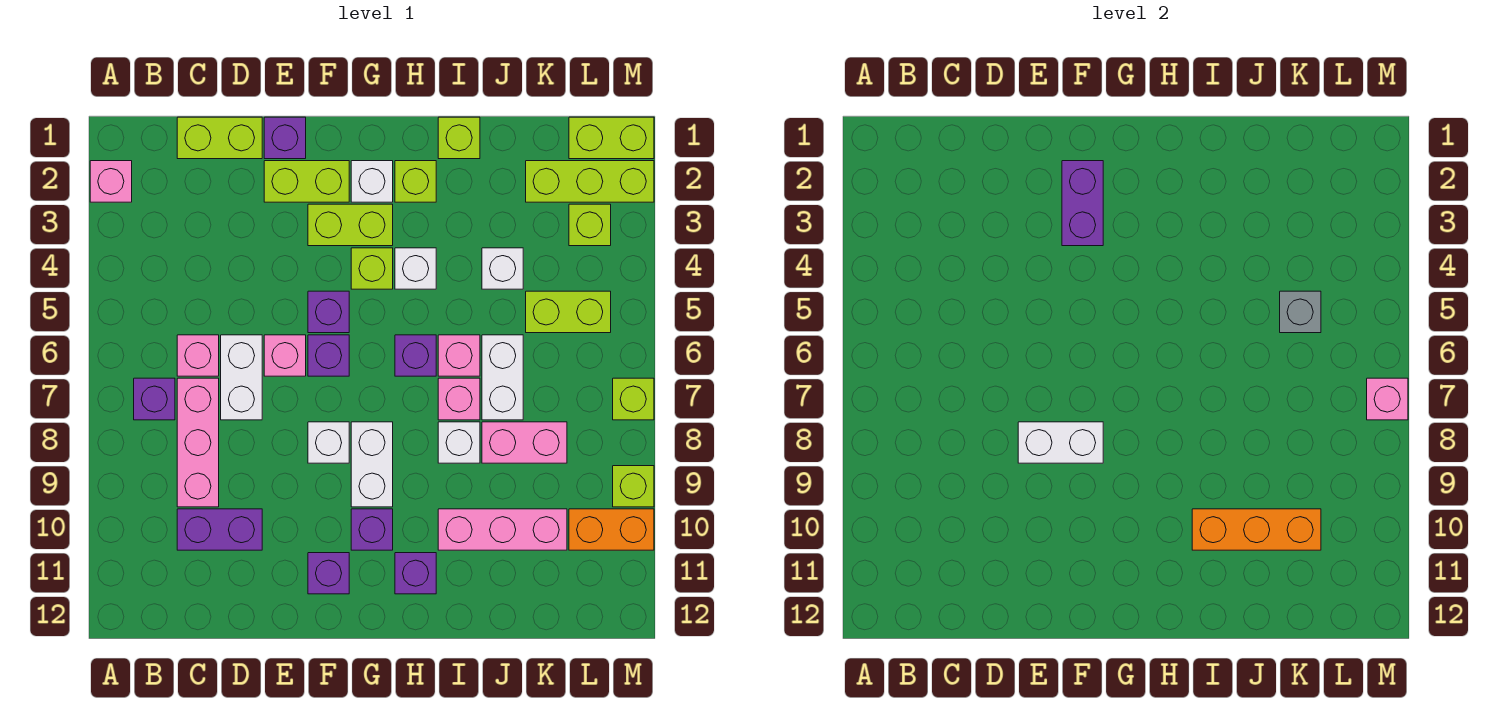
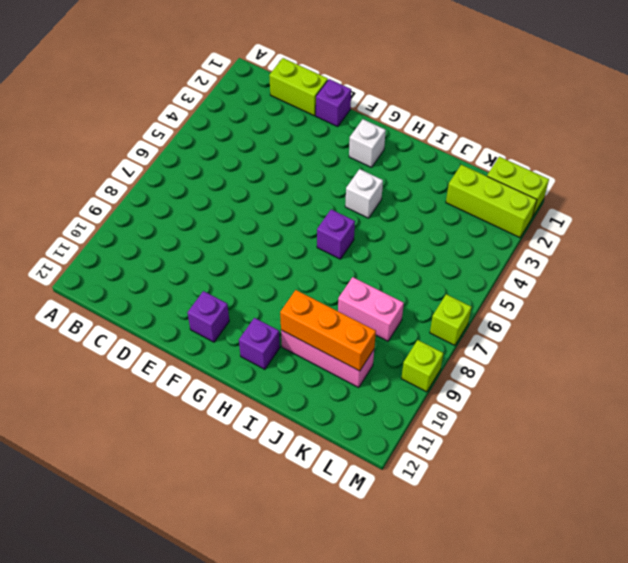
none -> pink 1x1 brick [90,161,132,202]
none -> purple 1x1 brick [134,378,175,420]
none -> pink 1x1 brick [177,335,219,376]
none -> pink 1x3 brick [177,378,219,507]

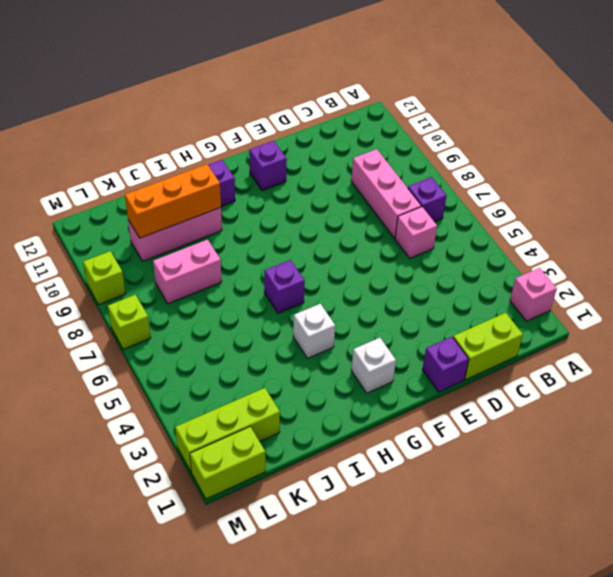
none -> purple 1x2 brick [177,509,262,550]
none -> white 1x2 brick [221,335,262,420]
none -> lime 1x2 brick [264,161,349,202]
none -> pink 1x1 brick [264,335,306,376]

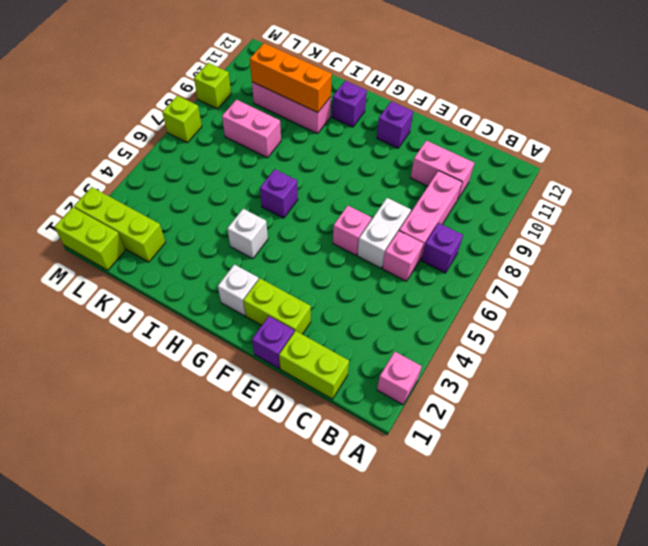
pink 1x2 brick [410,141,474,199] -> purple 1x2 brick [177,509,262,550]
none -> lime 1x2 brick [308,204,393,246]
none -> purple 1x1 brick [308,291,349,333]
none -> purple 1x1 brick [308,335,349,376]
none -> white 1x1 brick [308,422,349,463]

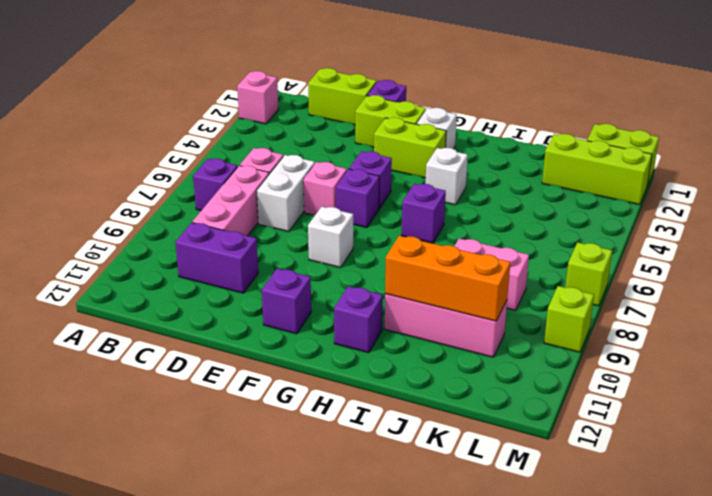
none -> lime 1x1 brick [351,248,393,289]
none -> white 1x2 brick [351,422,393,507]
none -> purple 1x1 brick [351,509,393,550]
none -> lime 1x1 brick [395,161,436,202]

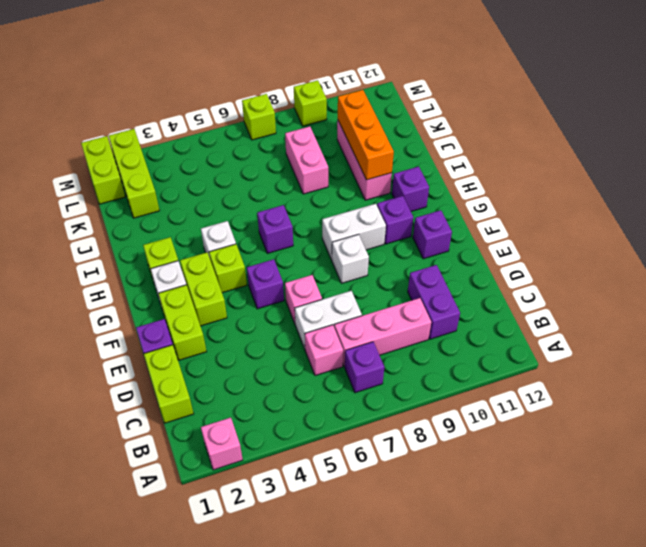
none -> purple 1x1 brick [308,335,349,376]
none -> lime 1x1 brick [438,117,480,159]
none -> pink 1x1 brick [438,335,480,376]
none -> pink 1x1 brick [438,378,480,420]

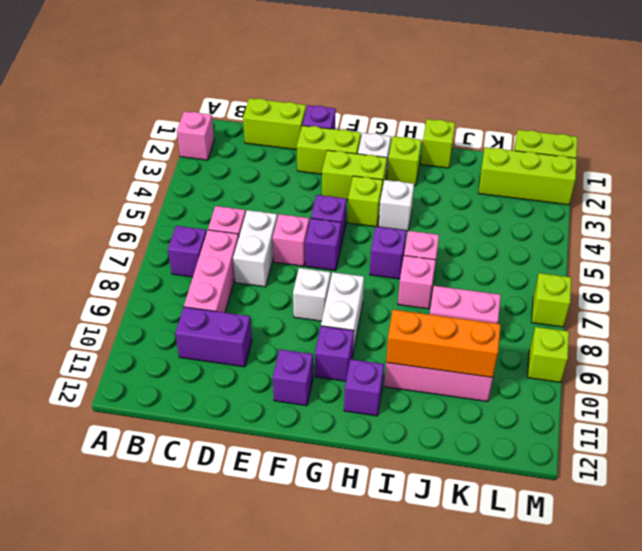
none -> white 1x1 brick [438,422,480,463]
none -> white 1x1 brick [482,248,523,289]
none -> white 1x2 brick [482,335,523,420]
none -> lime 1x2 brick [526,291,611,333]

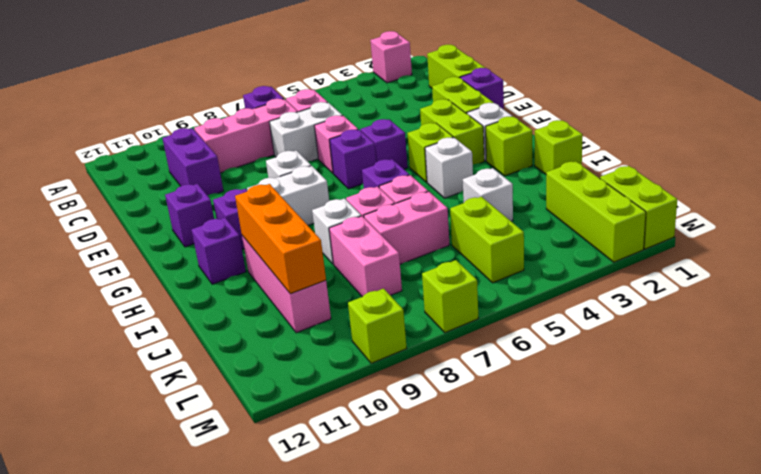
pink 1x2 brick [364,192,449,264] -> white 1x2 brick [482,335,523,420]
none -> lime 1x1 brick [569,204,611,246]
none -> orange 1x2 brick [569,509,654,550]
none -> white 1x2 brick [1018,422,1103,463]
none -> purple 1x2 brick [1062,161,1103,246]

